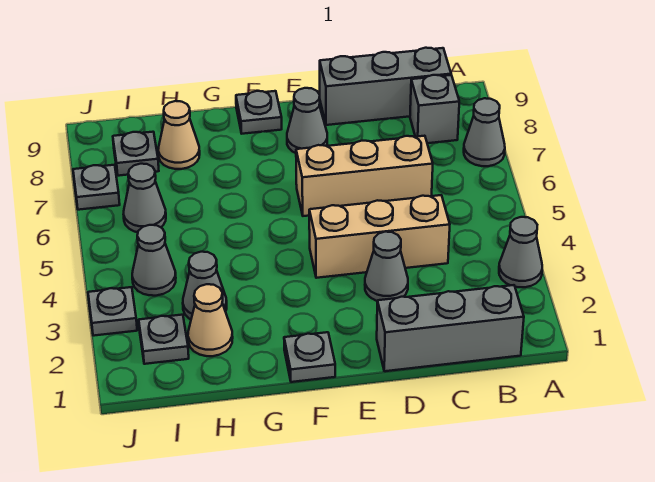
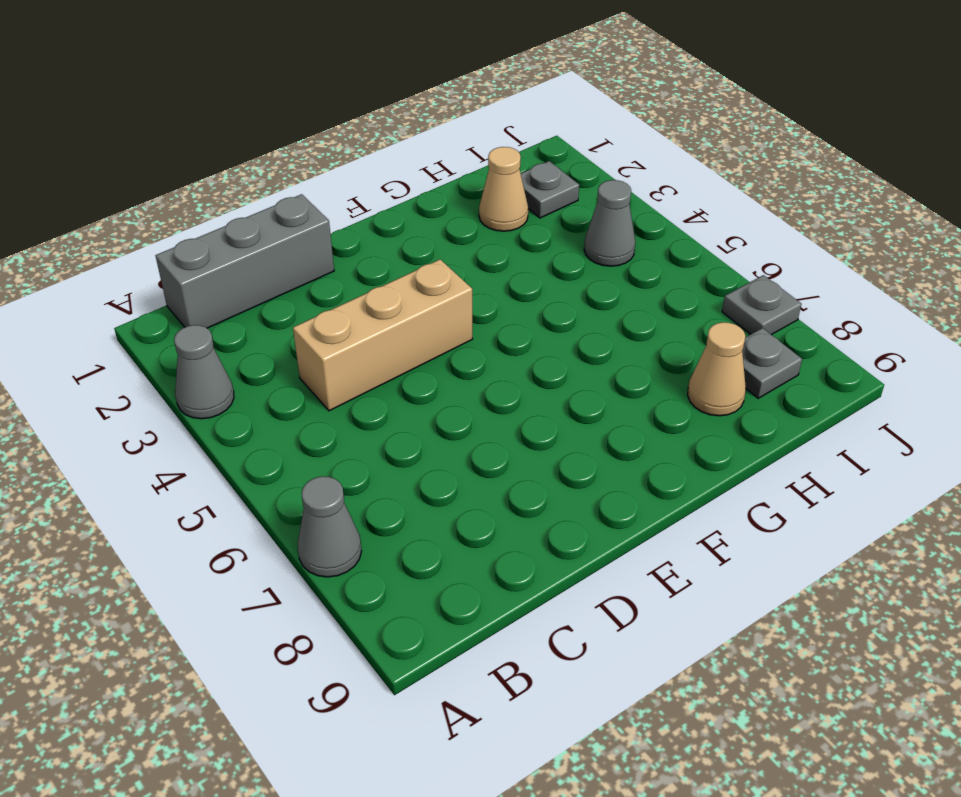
none -> grey 1x1 brick [410,75,459,143]
none -> grey 1x3 brick [320,48,451,125]
none -> tan 1x3 brick [296,136,433,216]

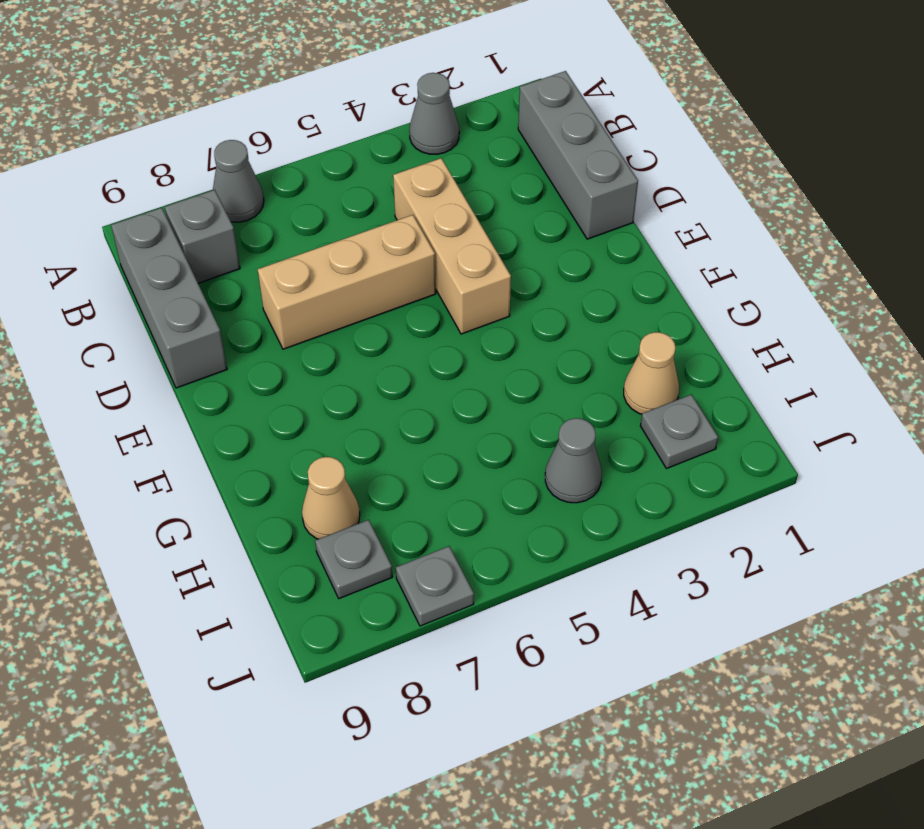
tan 1x3 brick [258,215,436,349] -> tan 1x3 brick turned to [296,136,433,216]
none -> grey 1x1 cone [365,232,408,301]
none -> grey 1x1 cone [287,88,327,153]
none -> grey 1x1 plate [284,332,335,382]

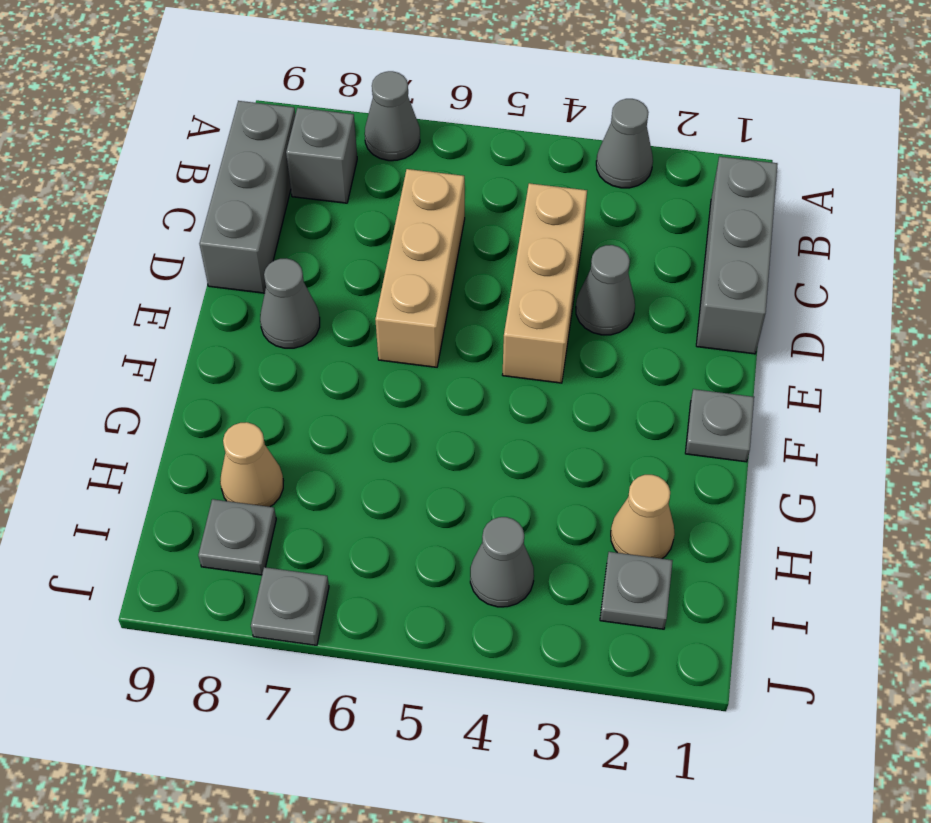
none -> grey 1x1 plate [236,91,282,134]
none -> grey 1x1 cone [183,252,227,319]
none -> grey 1x1 cone [123,164,166,232]

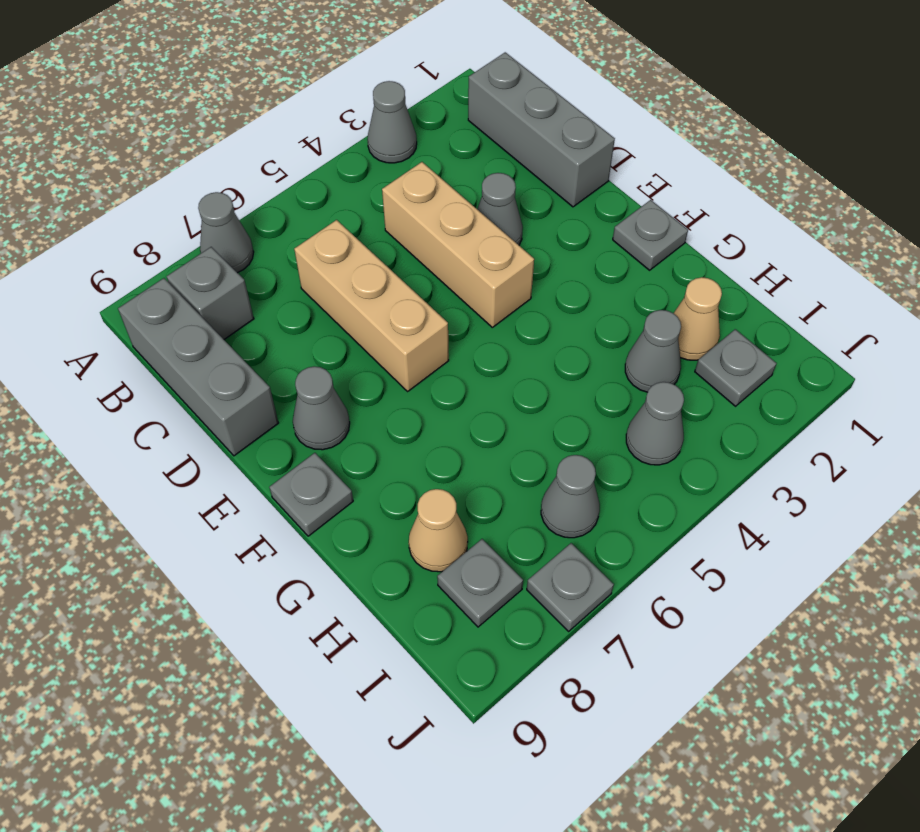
none -> grey 1x1 plate [88,287,137,336]

